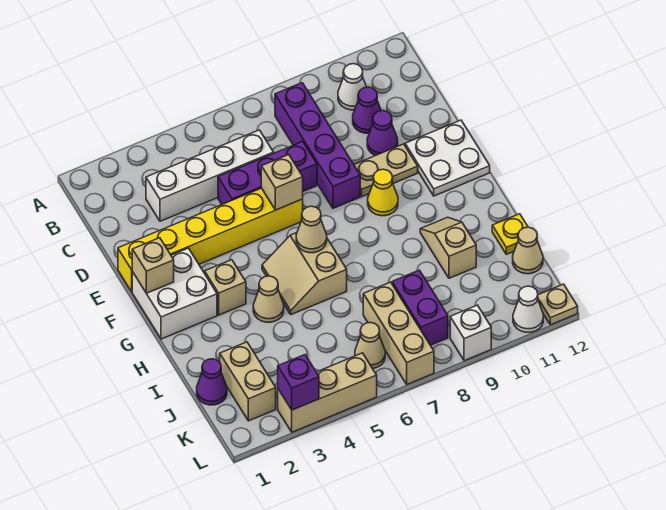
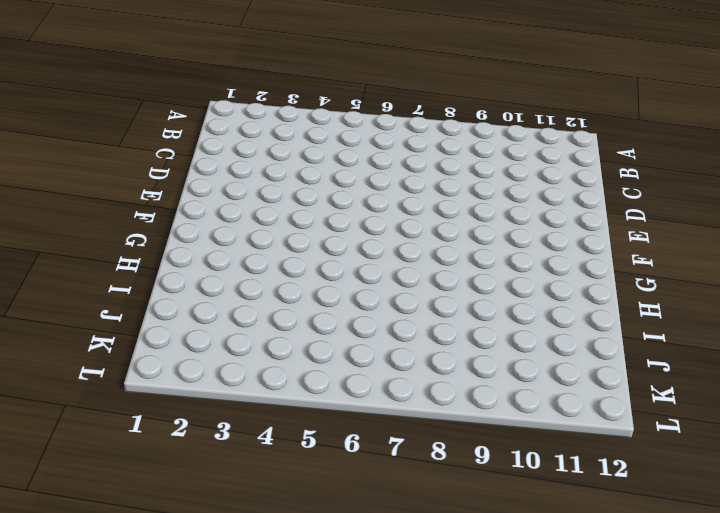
none -> purple 1x4 brick [275,83,360,208]
none -> white 1x1 cone [338,64,366,110]
none -> white 1x4 brick [146,130,274,221]
none -> purple 1x1 cone [353,87,381,133]

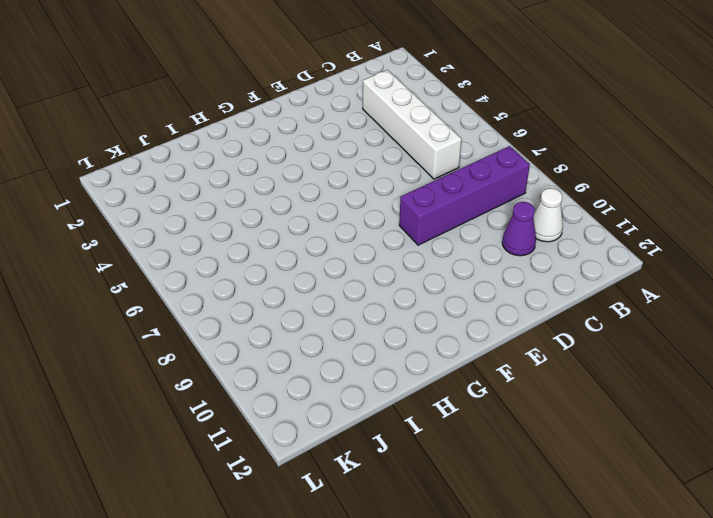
none -> purple 1x3 brick [218,142,317,204]
none -> purple 1x1 cone [367,111,398,156]
none -> yellow 1x6 brick [118,188,303,292]
none -> tan 1x2 plate [354,144,418,196]

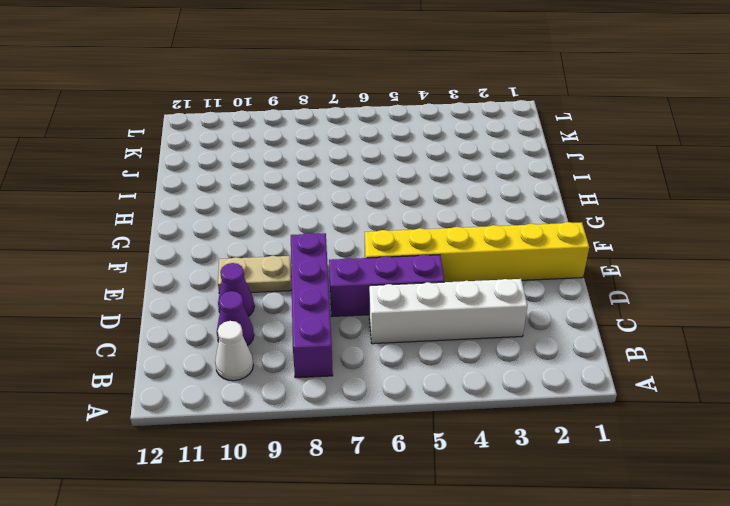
none -> white 2x2 plate [405,120,490,196]
none -> white 2x2 brick [132,248,217,339]
none -> yellow 1x1 cone [368,169,398,216]
none -> tan 1x1 brick [205,260,246,315]

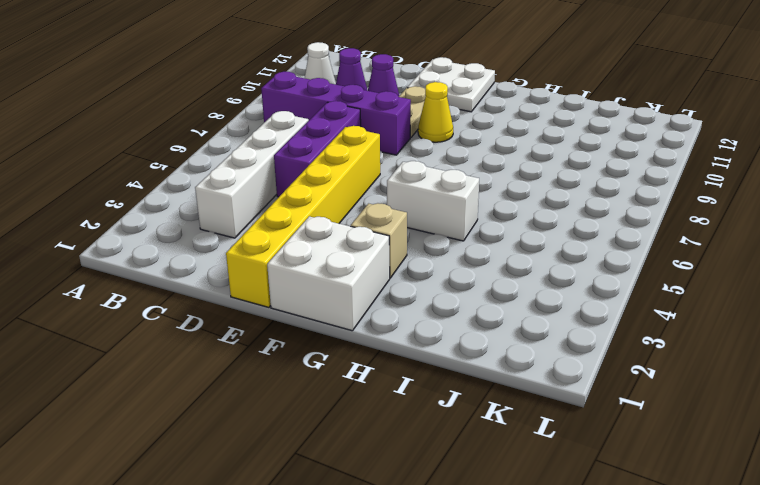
white 1x2 brick [387,161,479,241] -> tan 2x2 slope [262,233,347,315]
none -> tan 1x1 cone [253,276,284,322]
none -> tan 1x2 slope [420,217,476,278]
none -> yellow 1x1 plate [492,214,528,254]
none -> purple 1x1 cone [197,359,227,405]

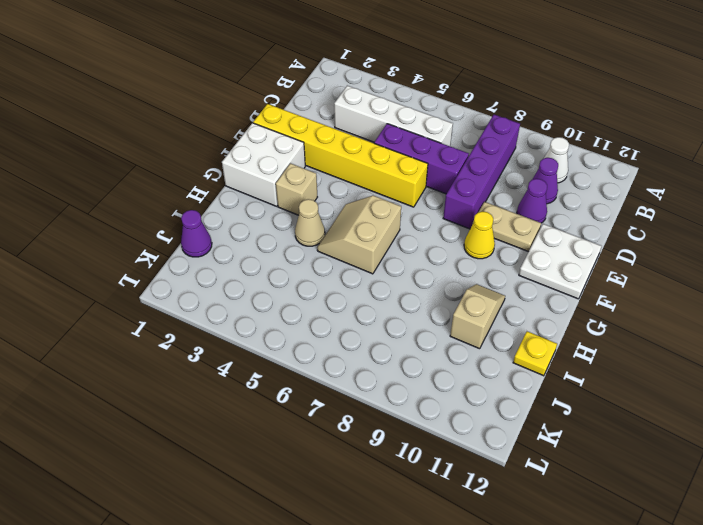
none -> tan 1x2 brick [220,342,276,421]
none -> tan 1x3 brick [363,282,434,384]
none -> purple 1x2 brick [392,270,448,345]
none -> tan 1x1 cone [513,227,543,274]

